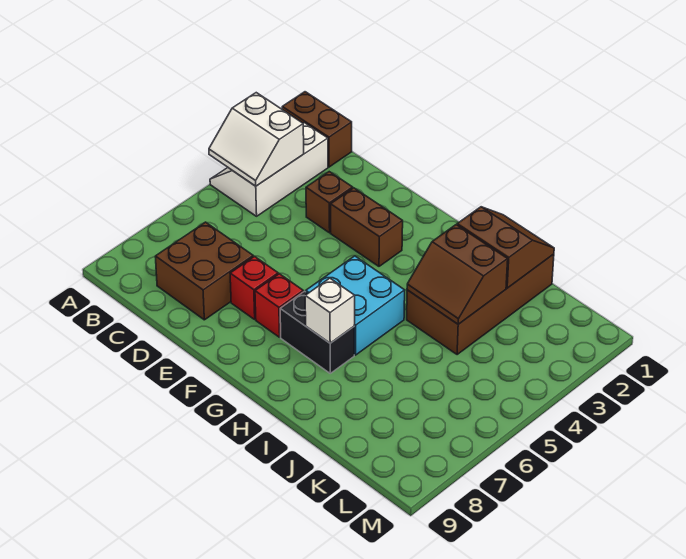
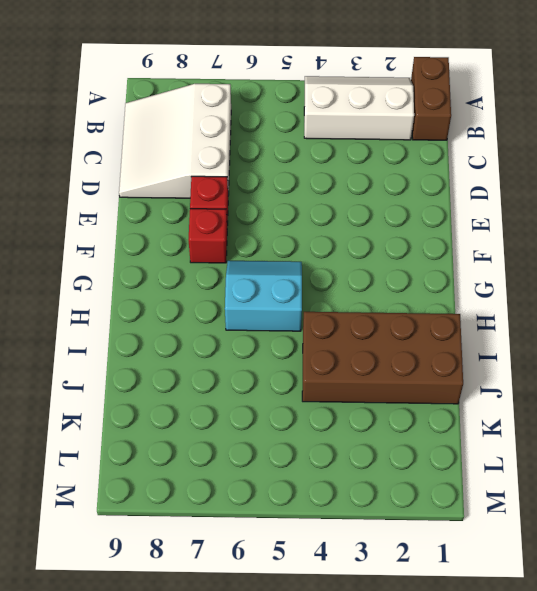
white 3x3 slope [119,84,231,198] -> brown 2x2 brick [155,222,253,320]
cyan 2x2 slope [225,261,302,331] -> cyan 2x2 brick [306,256,405,355]
none -> brown 1x1 brick [306,172,353,233]
none -> brown 1x2 brick [331,188,403,266]
none -> black 1x2 brick [280,291,354,373]

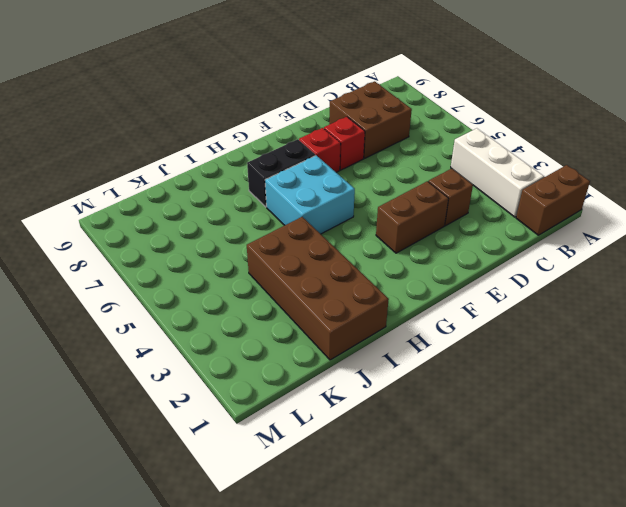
none -> white 2x2 slope [209,93,304,186]
none -> white 1x1 brick [305,278,355,343]
none -> brown 2x2 slope [457,207,554,288]

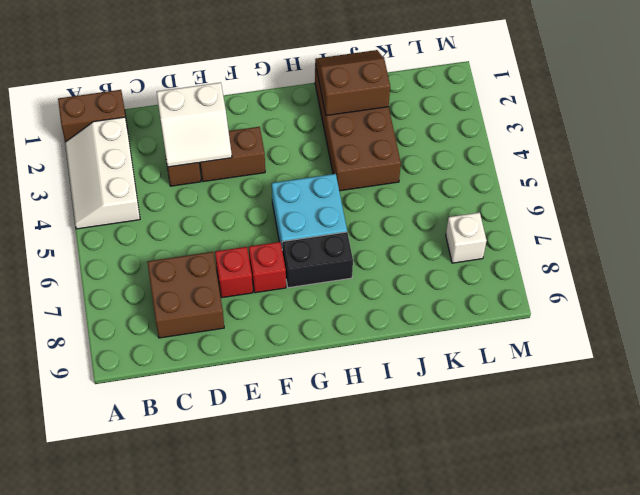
white 2x2 slope [157,83,232,167] -> white 2x2 slope moved to [209,93,304,186]
white 1x1 brick [446,213,487,263] -> white 1x1 brick moved to [305,278,355,343]
none -> brown 2x2 slope [407,225,508,324]

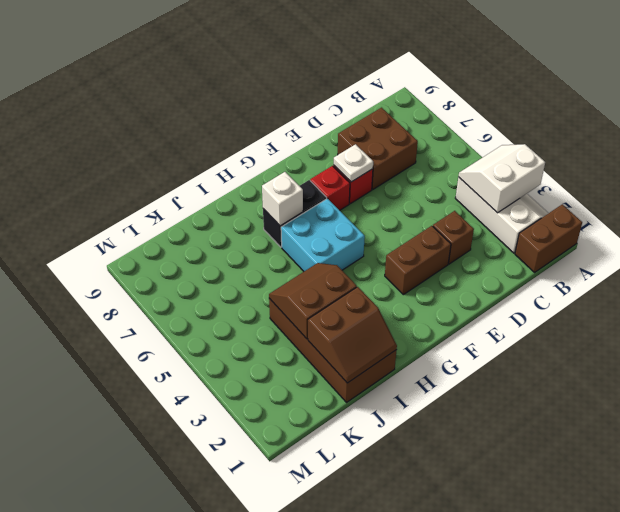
white 1x1 plate [334,144,373,182] -> none

